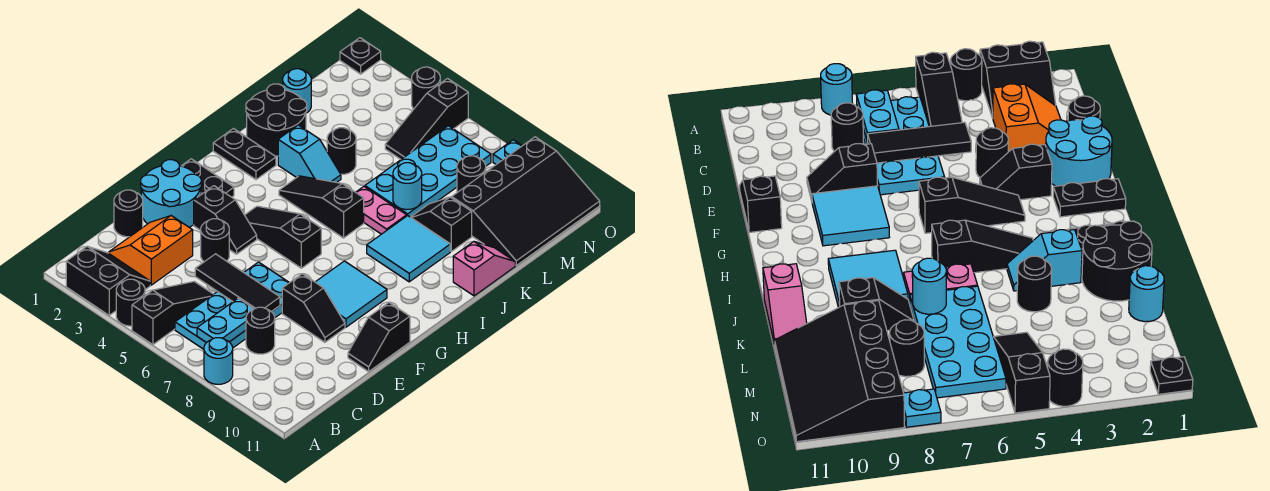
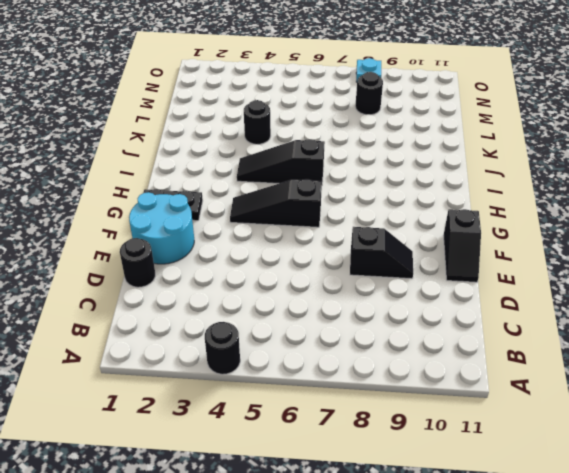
none -> black 2x2 slope [66,247,150,315]
none -> black 1x3 slope [132,281,213,345]
none -> cyan 1x1 round brick [204,338,233,384]
none -> cyan 2x4 plate [175,262,289,349]

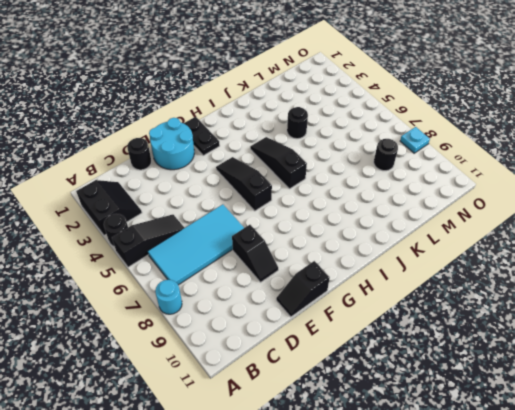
cyan 2x4 tile [148,204,244,285] -> cyan 2x4 plate [175,262,289,349]
none -> orange 2x2 slope [109,216,193,285]
none -> black 1x1 round brick [246,307,275,354]
none -> black 1x1 round brick [201,219,229,262]
none -> black 1x2 slope [194,186,257,254]

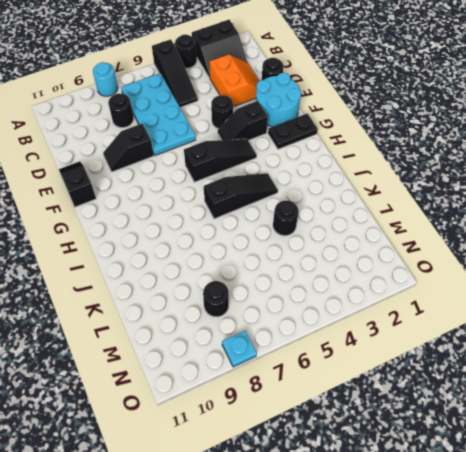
none -> cyan 2x2 tile [316,261,387,327]
none -> black 1x2 plate [213,129,276,180]
none -> cyan 2x2 tile [367,216,450,282]
none -> black 2x2 round brick [246,84,307,156]

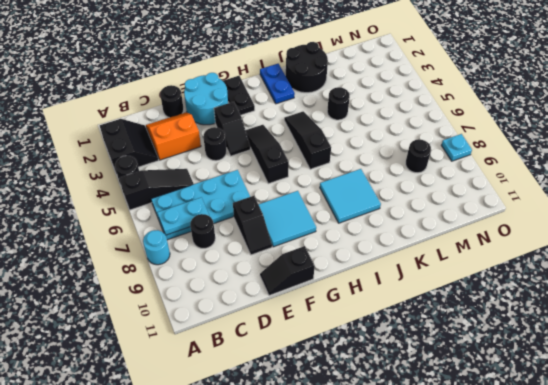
blue 1x2 plate [260,64,295,104] -> black 1x2 plate [213,129,276,180]
none -> cyan 1x2 slope [278,125,341,182]
none -> pink 1x2 plate [356,187,407,234]
none -> pink 1x2 slope [453,242,515,296]
none -> cyan 2x4 plate [365,126,491,217]

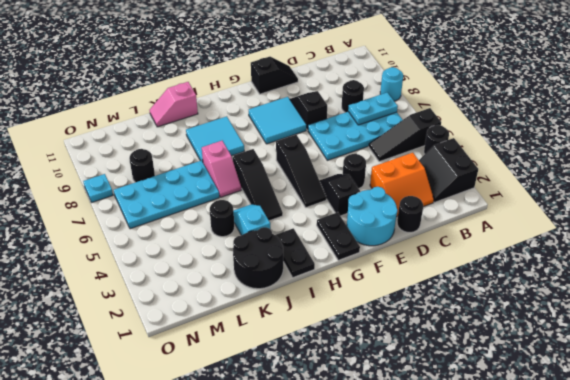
pink 1x2 slope [202,141,241,197] -> pink 1x2 plate [356,187,407,234]
none -> black 1x2 slope [411,197,472,251]
none -> cyan 1x1 round brick [283,69,311,113]
none -> black 3x4 slope [452,137,600,265]
none -> black 1x3 slope [385,79,468,159]

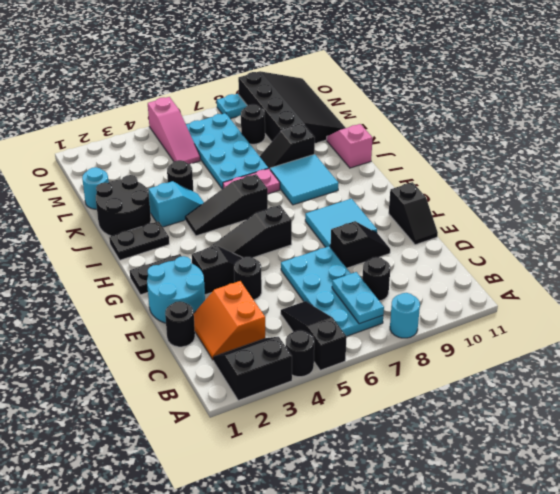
pink 1x3 slope [148,97,200,164] -> black 1x3 slope [385,79,468,159]
none -> black 1x1 plate [340,38,381,74]
none -> black 1x1 round brick [412,67,440,109]
none -> black 1x3 tile [195,254,280,312]
none -> cyan 1x1 round brick [393,163,422,210]

